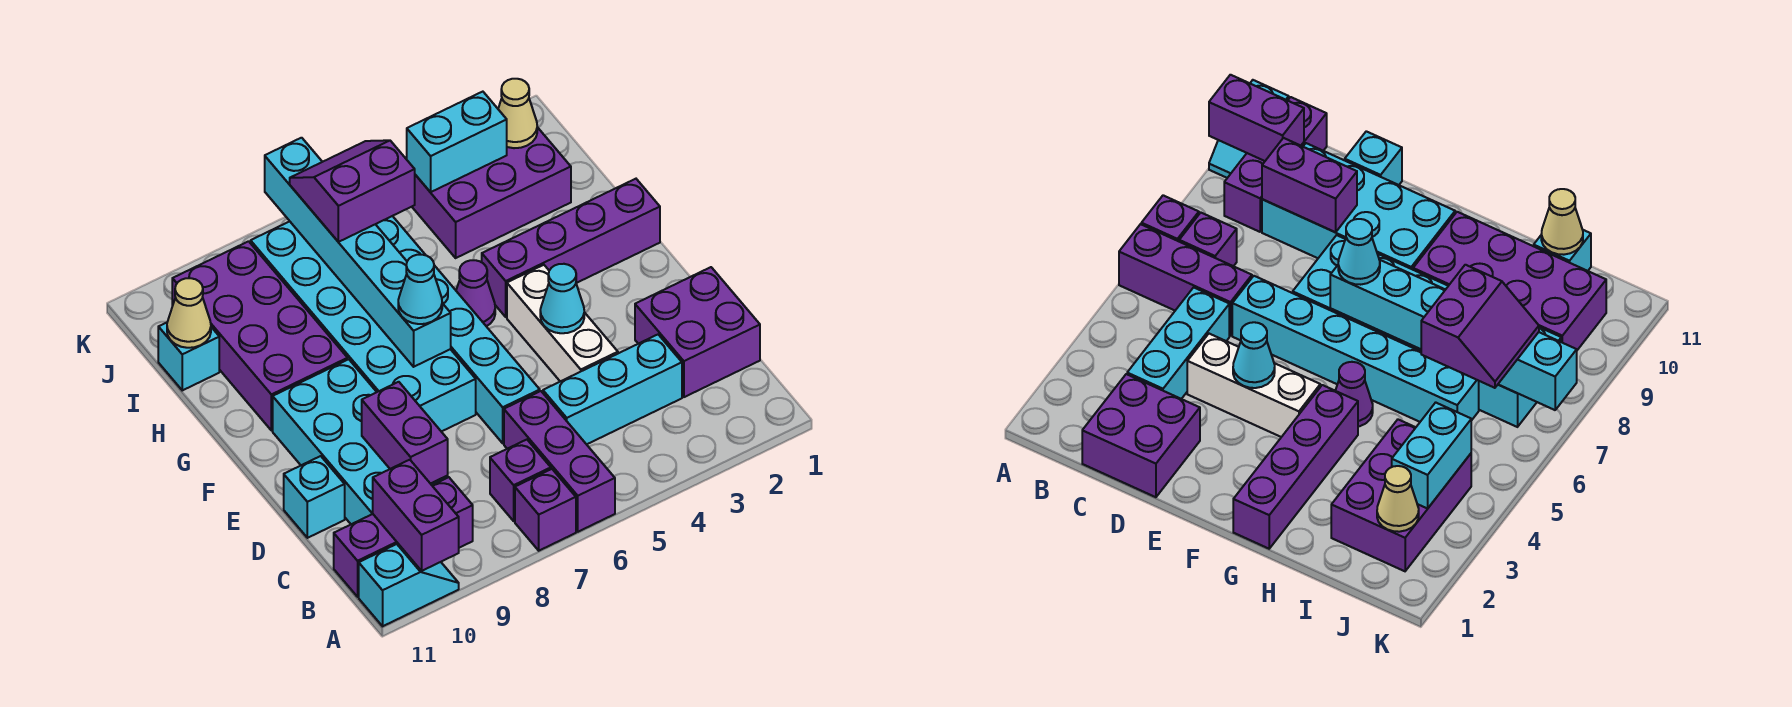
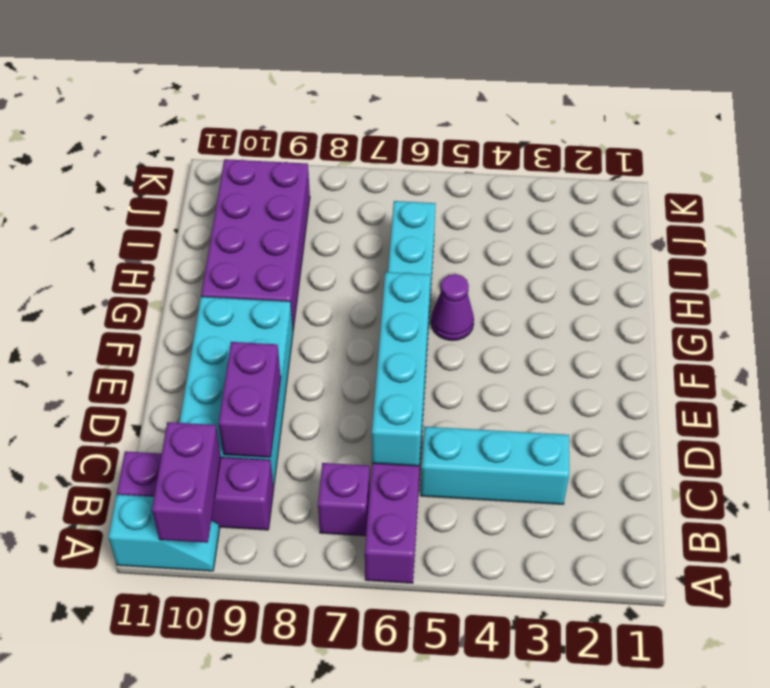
cyan 1x4 brick [372,272,430,466] -> none
none -> purple 1x1 brick [515,469,576,551]
none -> purple 2x2 brick [635,267,760,397]
none -> white 1x3 brick [507,265,618,381]

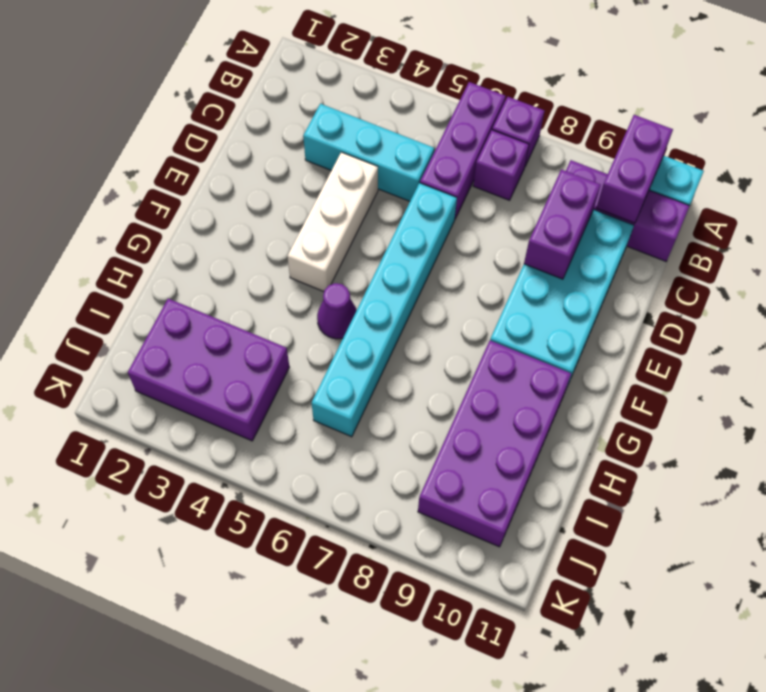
none -> purple 2x2 brick [635,267,760,397]
none -> cyan 1x1 brick [284,456,345,538]
none -> cyan 2x6 brick [251,221,476,432]

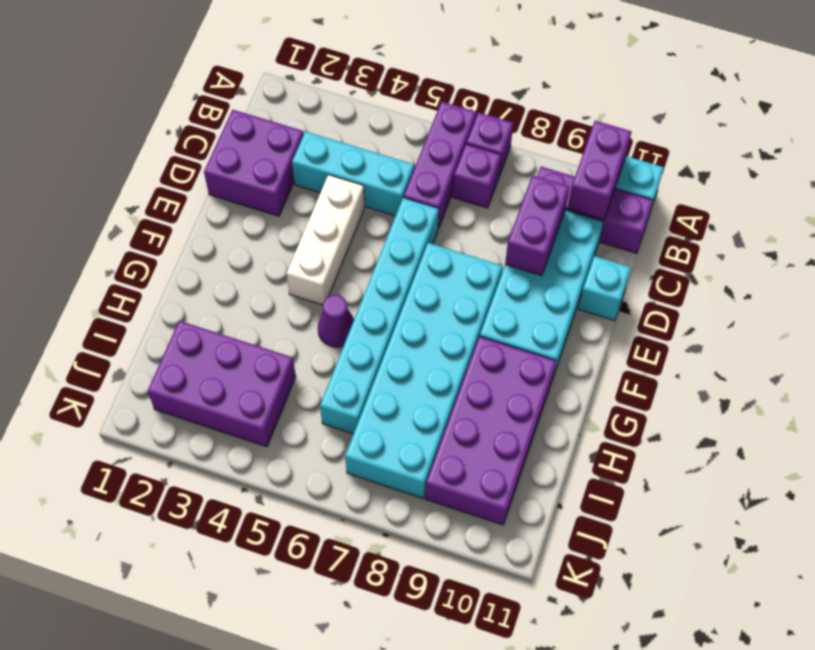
none -> purple 1x4 brick [482,179,660,317]
none -> cyan 1x1 brick [158,323,219,390]
none -> cyan 1x1 cone [540,264,584,333]

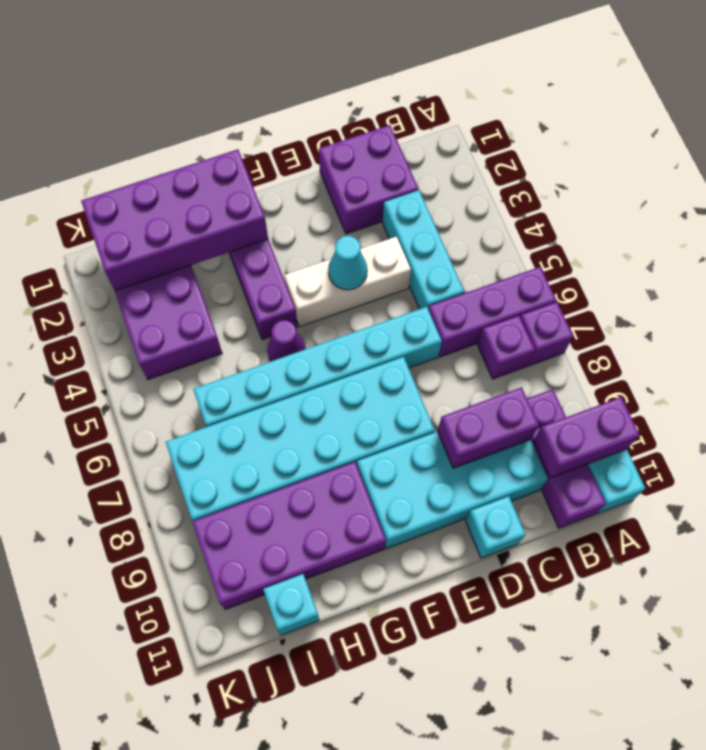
purple 2x4 brick [81,149,268,291] -> tan 1x1 cone [498,79,537,148]
none -> cyan 1x6 brick [265,138,451,367]
none -> tan 1x1 cone [167,278,211,348]
none -> cyan 1x2 brick [407,92,507,192]

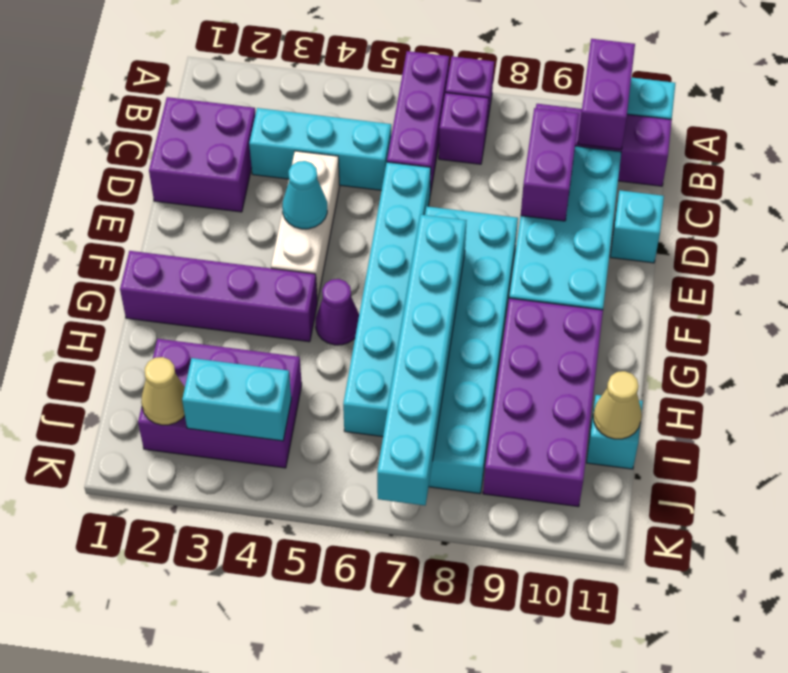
none -> cyan 1x1 cone [398,255,442,324]
none -> purple 2x2 slope [290,140,415,242]

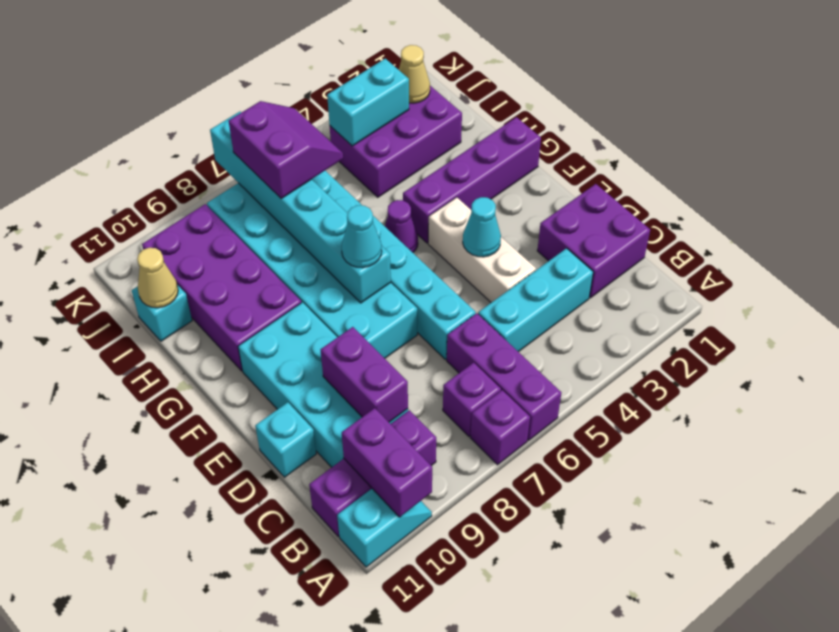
purple 2x2 slope [229,101,343,198] -> purple 2x2 slope turned to [290,140,415,242]

